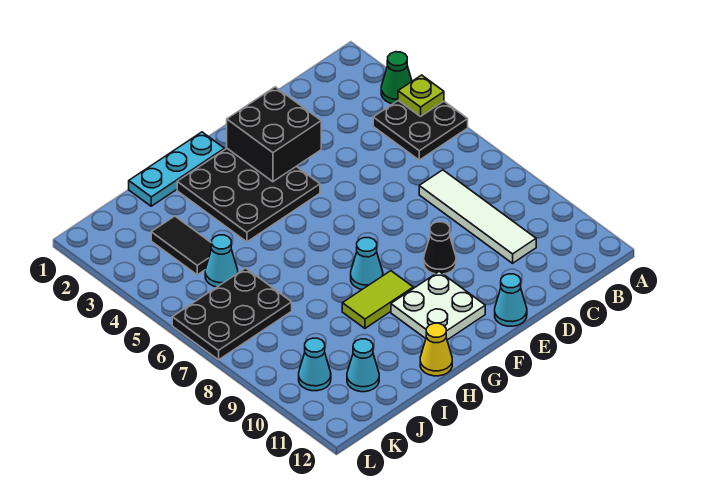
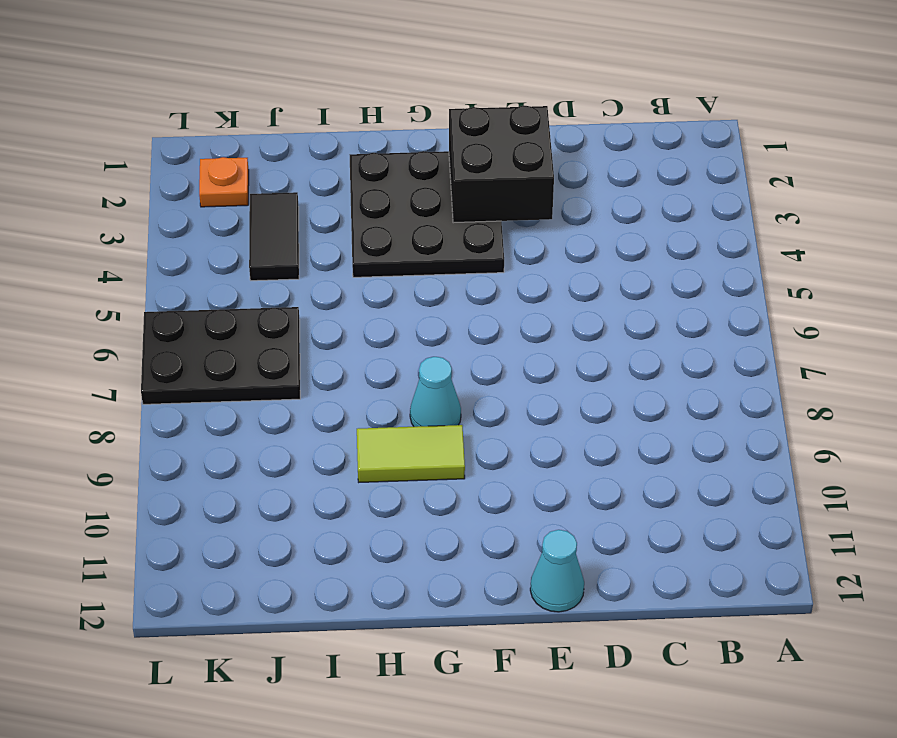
orange 1x1 plate [199,157,249,207] -> none
none -> green 1x1 cone [381,52,412,104]
none -> black 2x2 plate [373,101,468,160]
none -> white 1x4 tile [419,170,536,263]

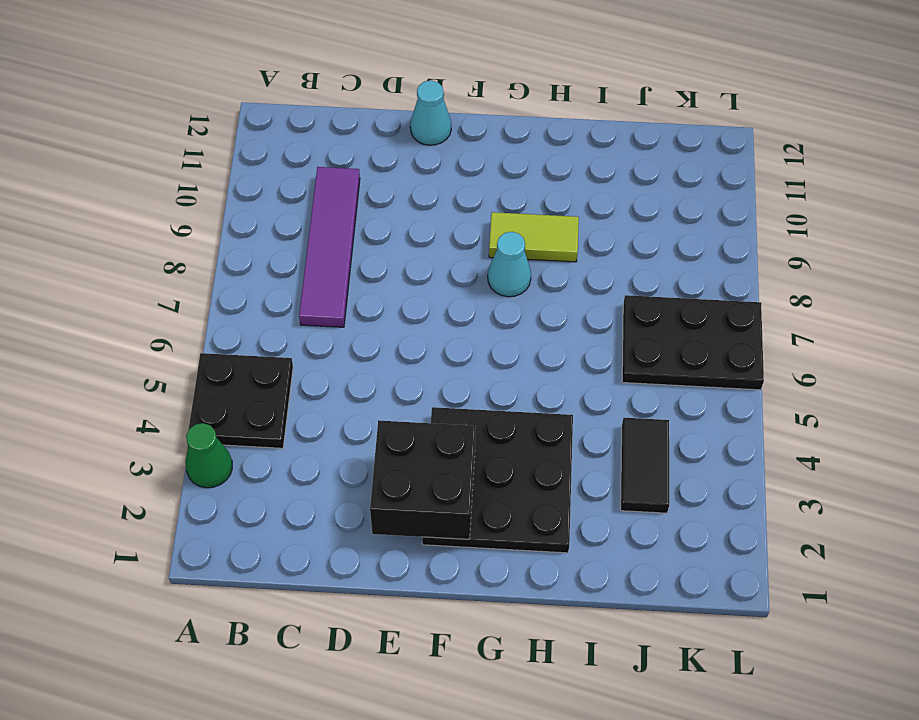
purple 1x4 tile [299,167,360,327] -> white 1x4 tile [419,170,536,263]
none -> black 1x1 cone [424,222,456,274]
none -> white 2x2 plate [391,272,485,340]
none -> cyan 1x3 plate [129,132,224,206]

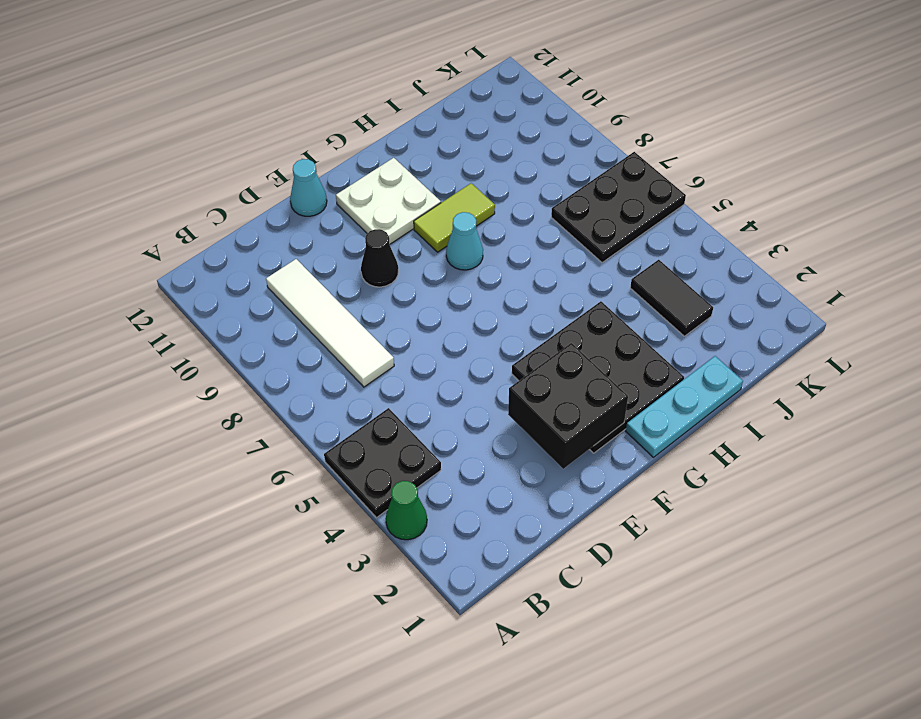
none -> yellow 1x1 cone [420,323,452,376]
none -> cyan 1x1 cone [205,235,238,287]
none -> cyan 1x1 cone [347,339,379,392]

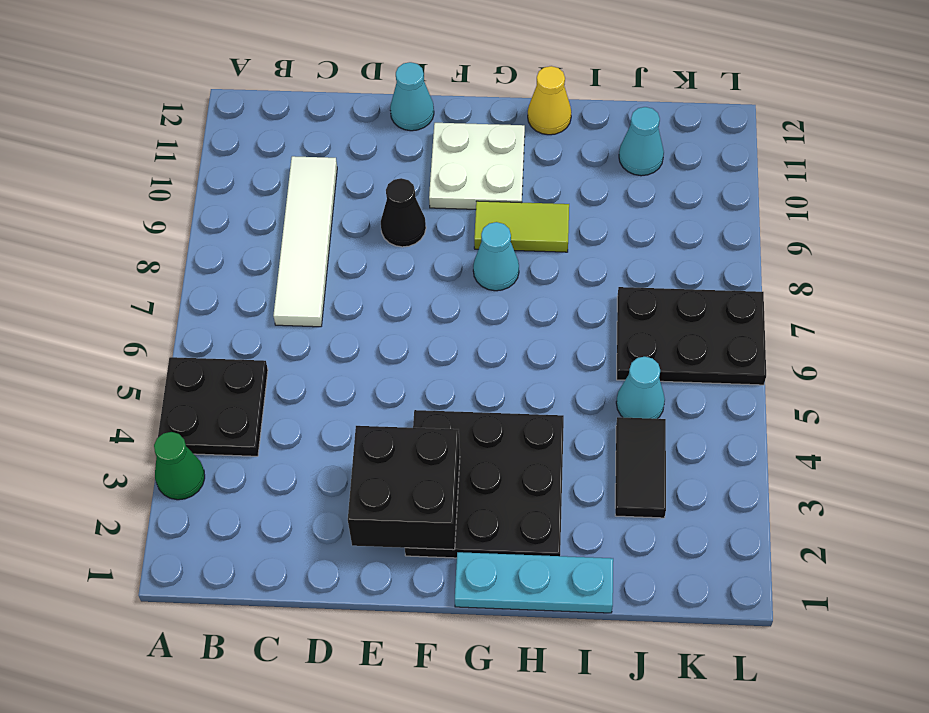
none -> cyan 1x1 cone [299,338,331,391]
none -> lime 1x1 plate [398,75,444,116]

